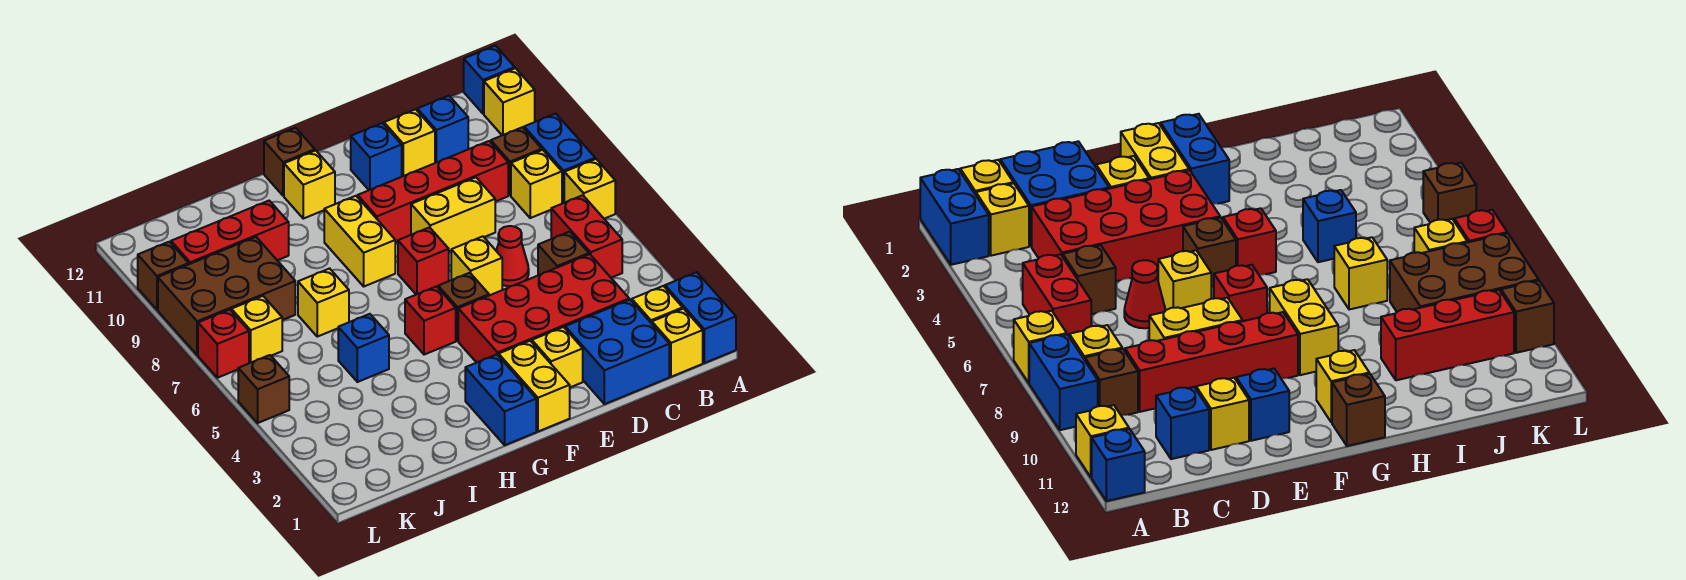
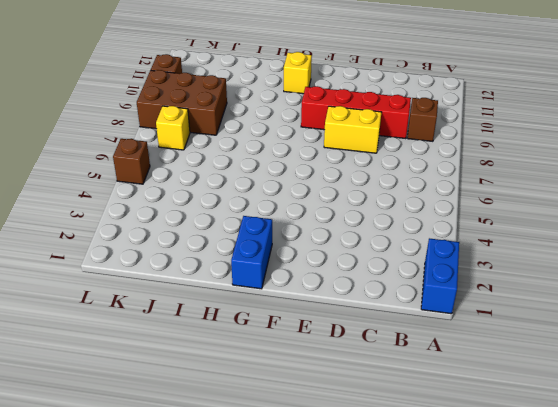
none -> yellow 1x1 brick [564,159,615,219]
none -> blue 1x2 brick [524,114,595,203]
none -> yellow 1x1 brick [484,68,535,135]
none -> blue 1x1 brick [464,46,515,114]

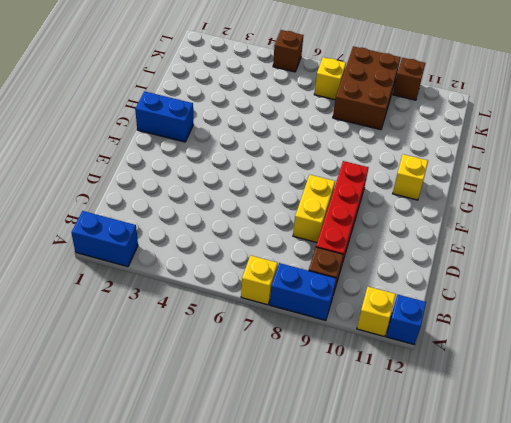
none -> yellow 1x1 brick [652,309,703,377]
none -> yellow 1x1 brick [632,286,683,323]
none -> red 1x2 brick [551,195,622,278]
none -> yellow 1x1 brick [511,150,562,218]

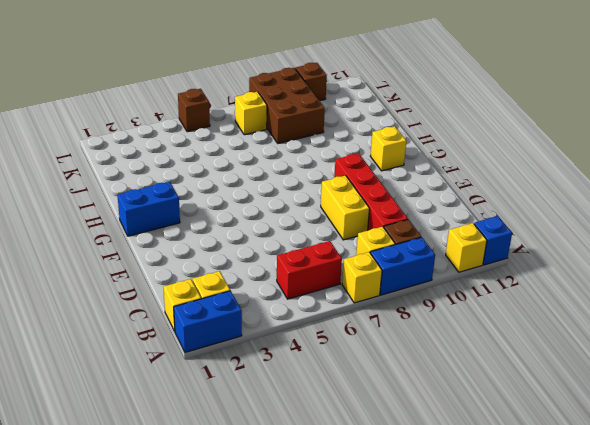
none -> blue 2x2 brick [565,300,669,404]
none -> red 2x4 brick [458,254,629,363]
none -> brown 1x1 brick [538,232,589,275]
none -> blue 1x1 brick [417,96,468,163]

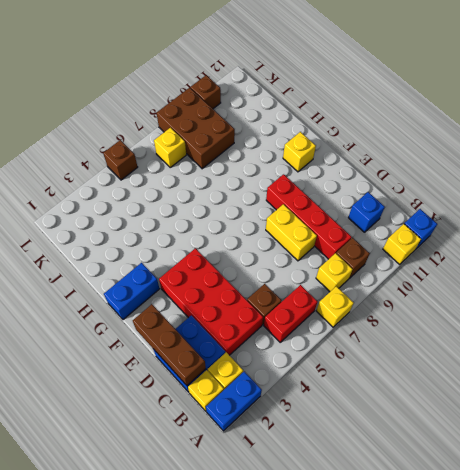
brown 1x3 brick [133,304,206,385] -> none
none -> blue 1x2 brick [524,114,595,203]
none -> red 1x1 cone [496,226,529,286]
none -> yellow 1x1 brick [384,109,435,177]
none -> yellow 1x1 brick [532,327,583,387]

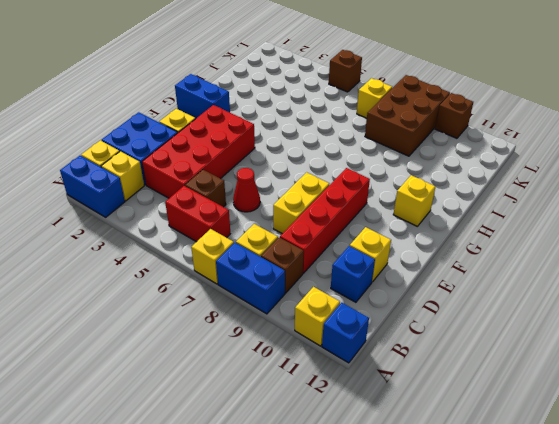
none -> yellow 1x1 brick [451,236,502,295]
none -> blue 1x1 brick [351,123,402,190]
none -> yellow 1x2 brick [499,341,570,431]
none -> brown 1x1 brick [438,273,489,341]

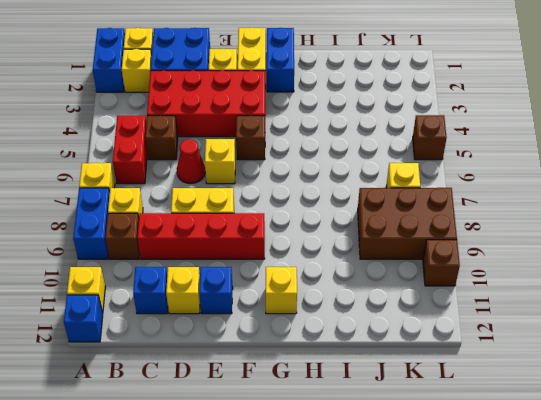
none -> red 1x1 brick [398,227,449,295]
none -> red 1x1 brick [405,286,456,355]
none -> yellow 1x2 brick [324,196,395,286]
none -> brown 1x1 brick [264,128,315,196]

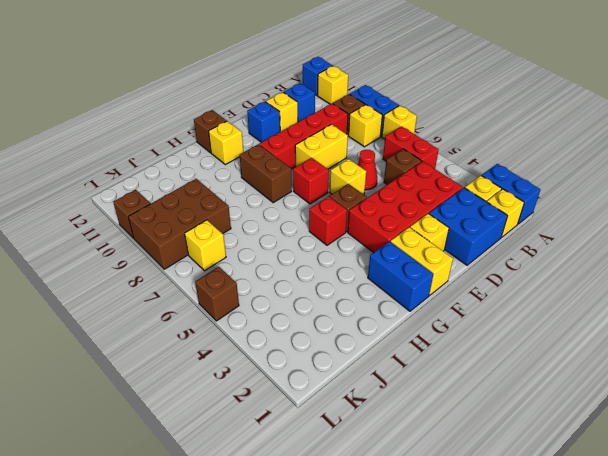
brown 1x2 brick [240,144,292,203] -> yellow 1x2 brick [324,196,395,286]
none -> blue 1x1 brick [338,314,389,382]
none -> yellow 1x1 brick [298,268,349,337]
none -> red 1x3 brick [171,201,289,264]
none -> red 1x1 brick [198,310,249,378]

